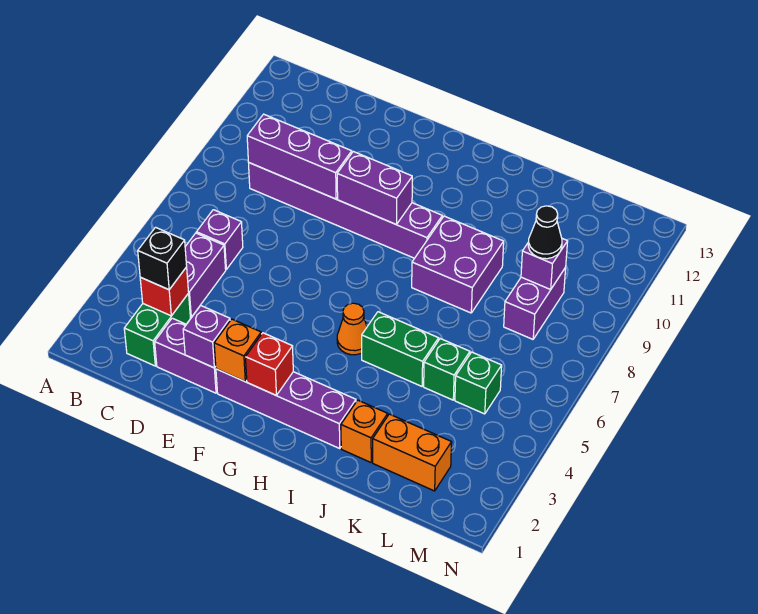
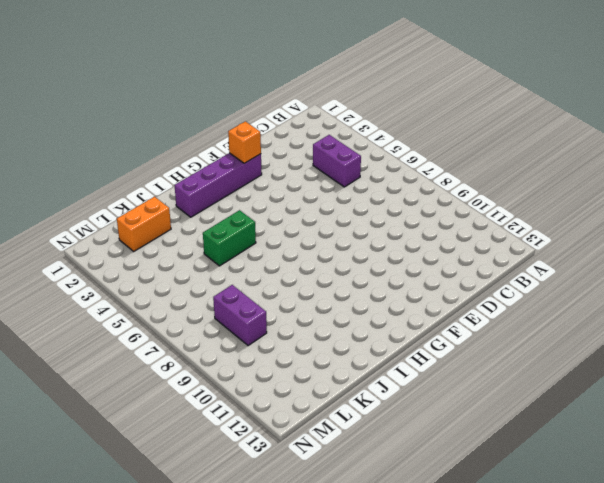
none -> green 1x2 brick [124,293,191,366]
none -> purple 1x1 brick [197,210,243,269]
none -> purple 1x6 brick [249,163,442,258]

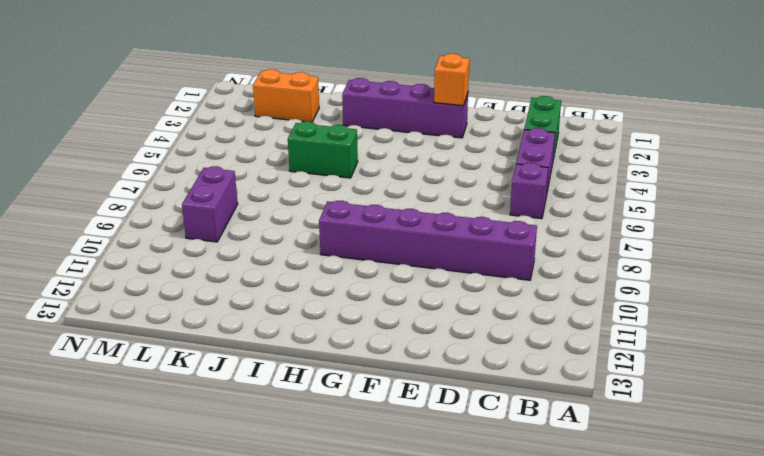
none -> purple 1x2 brick [155,318,217,393]
none -> orange 1x1 cone [337,303,367,355]
none -> purple 2x2 brick [412,216,504,313]

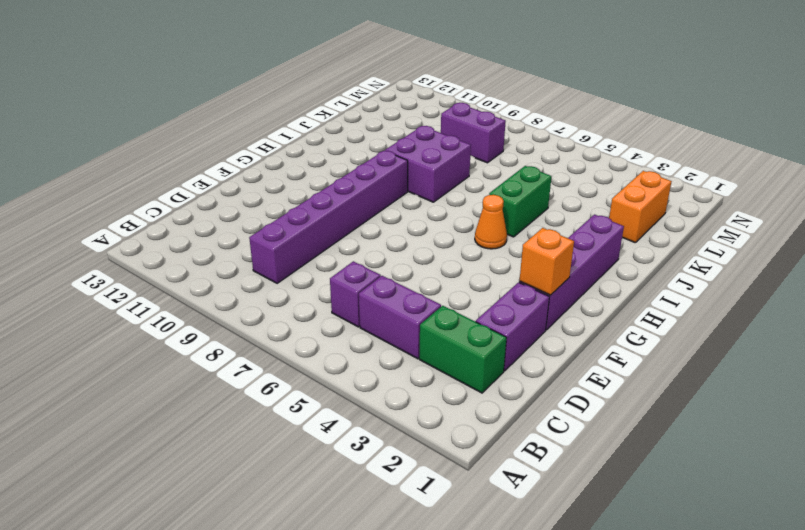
none -> orange 1x1 brick [341,400,388,462]
none -> green 1x1 brick [424,339,470,400]
none -> green 1x1 brick [455,352,502,414]

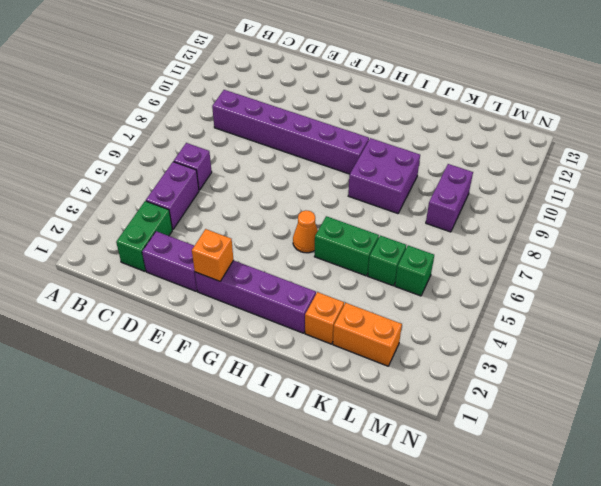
none -> red 1x1 brick [140,267,189,316]
none -> purple 1x3 brick [247,114,352,199]
none -> purple 1x1 brick [183,306,230,368]

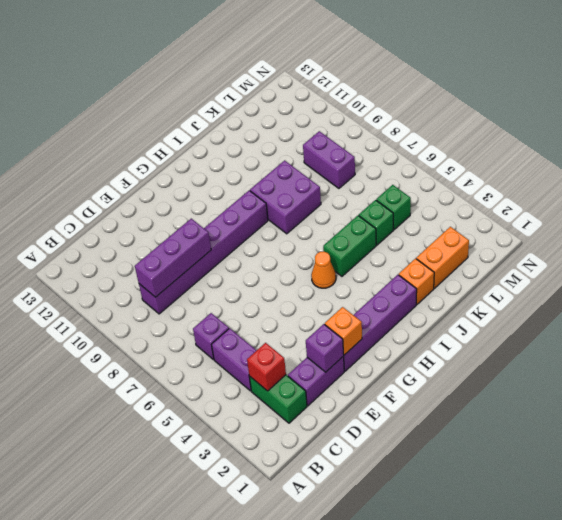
none -> purple 1x2 brick [337,152,412,224]
none -> red 1x1 brick [246,333,293,395]
none -> purple 1x1 brick [521,239,568,290]

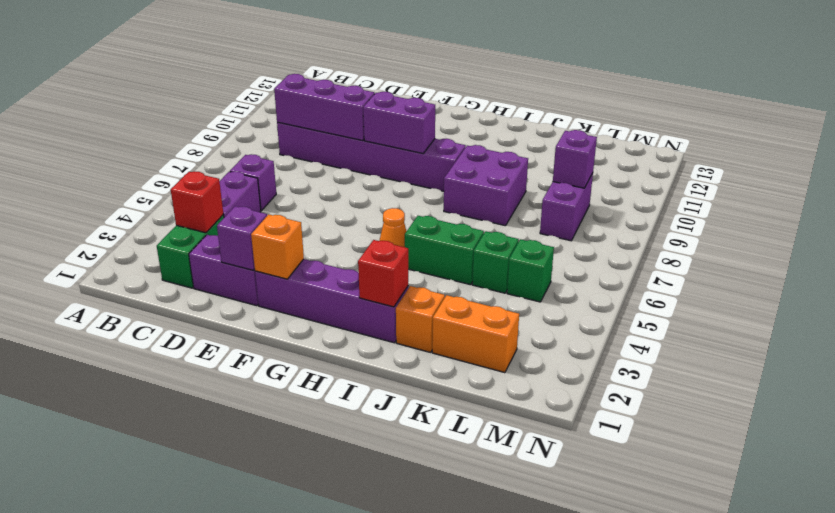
red 1x1 brick [358,240,408,307] -> red 1x1 brick moved to [246,333,293,395]
none -> black 1x1 brick [138,227,187,290]
none -> black 1x1 cone [528,206,562,259]

